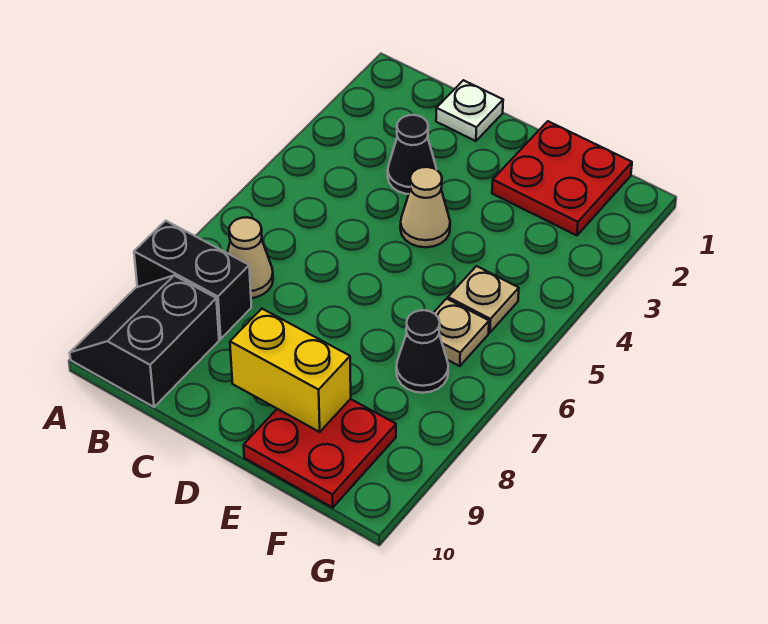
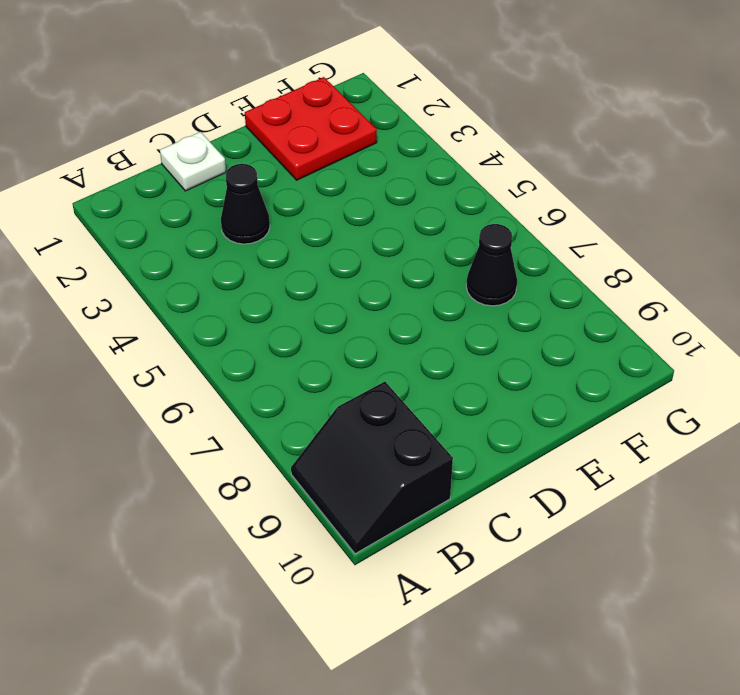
none -> black 1x2 brick [134,221,252,339]
none -> tan 1x1 cone [227,217,273,298]
none -> tan 1x1 cone [400,167,450,247]

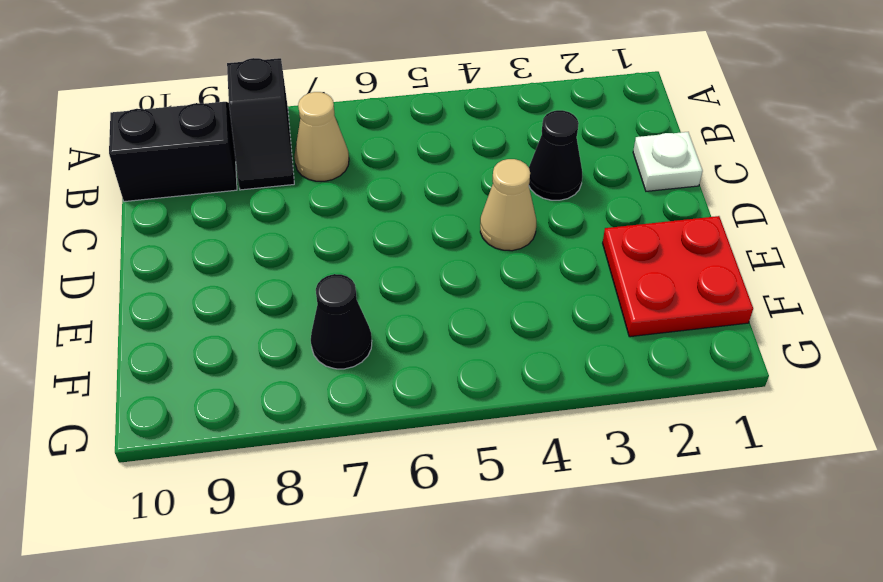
black 1x2 slope [227,58,294,190] -> black 1x2 brick [134,221,252,339]
none -> red 2x2 plate [244,399,396,508]
none -> tan 1x1 plate [448,266,519,333]
none -> tan 1x1 plate [434,299,489,366]

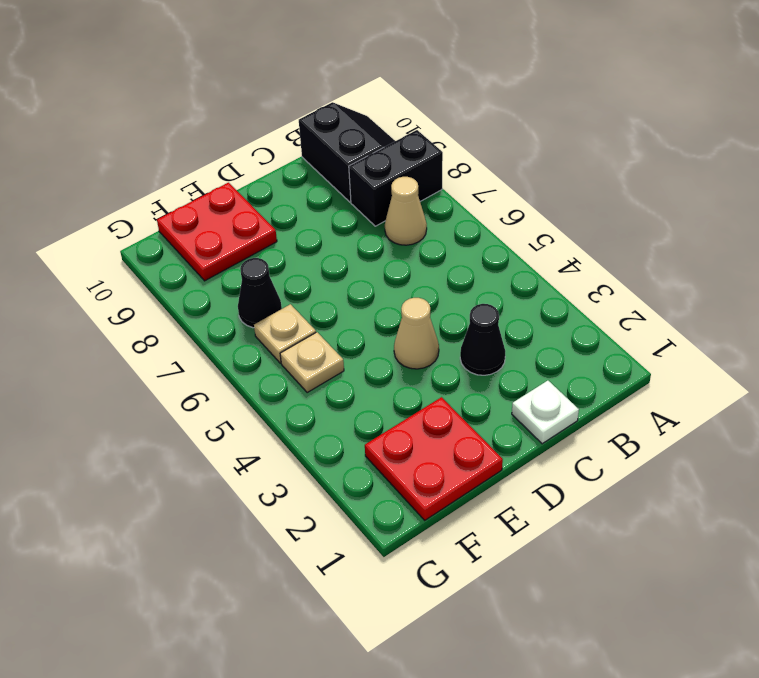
none -> yellow 1x2 brick [230,309,351,432]

